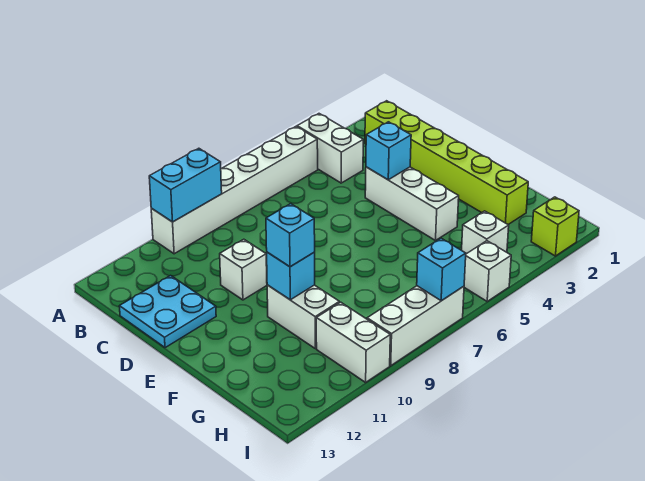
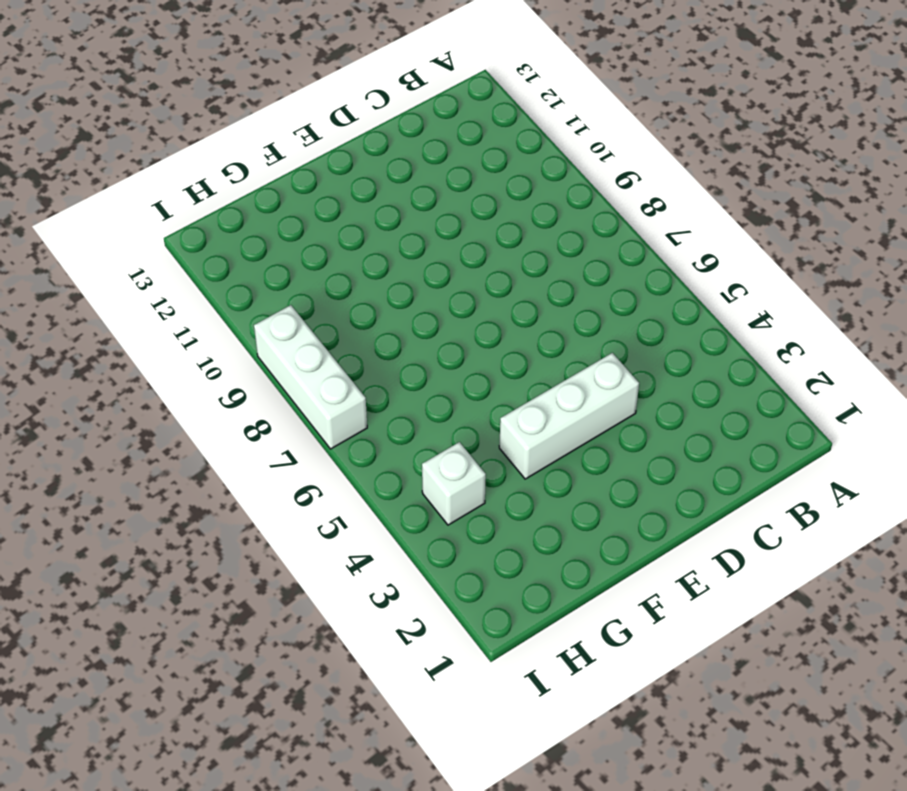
none -> white 1x2 brick [297,114,363,183]
none -> white 1x6 brick [151,127,318,254]
none -> lime 1x6 brick [365,101,528,224]

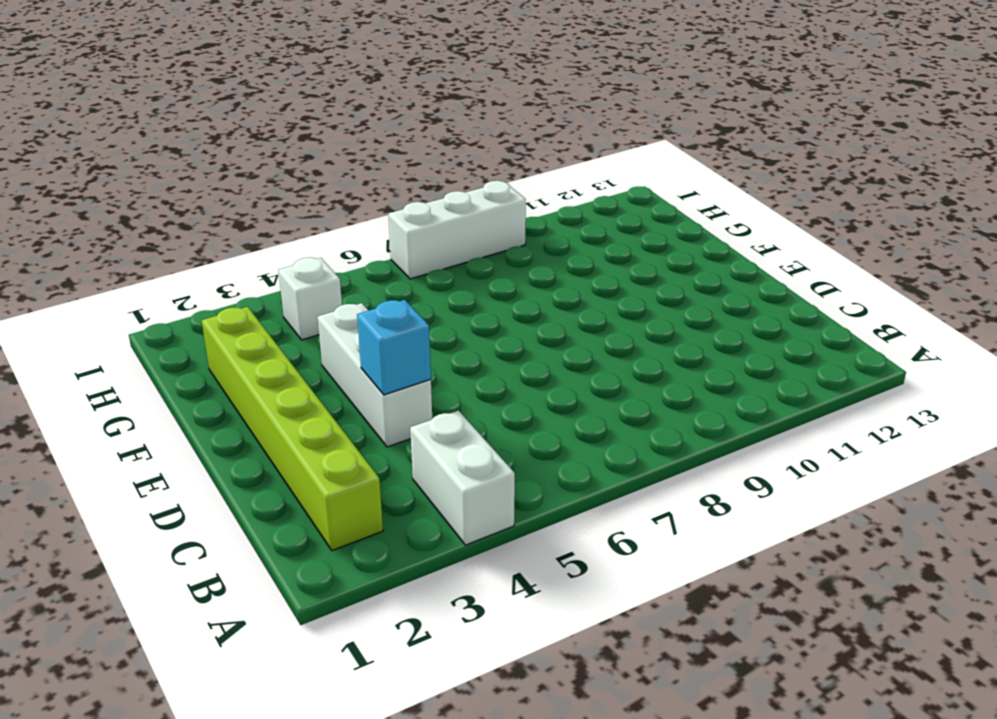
none -> white 1x6 brick [151,127,318,254]
none -> cyan 2x2 plate [119,276,216,348]
none -> white 1x1 brick [220,239,267,300]

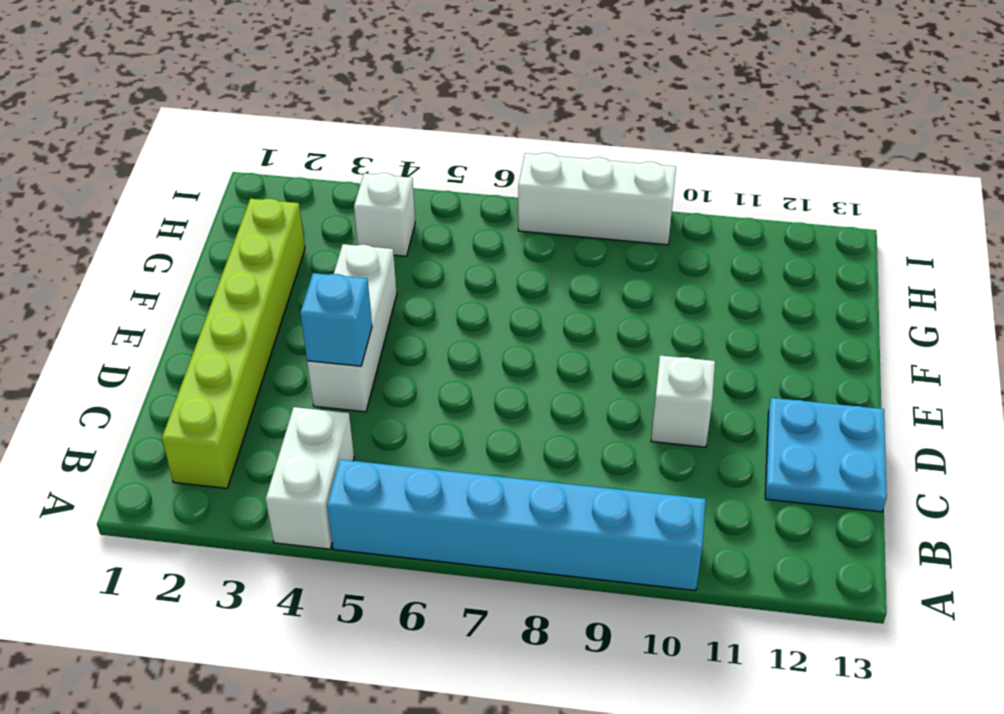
cyan 1x6 brick [327,460,706,591] -> white 1x6 brick [151,127,318,254]
none -> white 1x2 brick [267,285,339,348]
none -> white 1x2 brick [316,302,390,382]
none -> lime 1x1 brick [531,197,579,256]

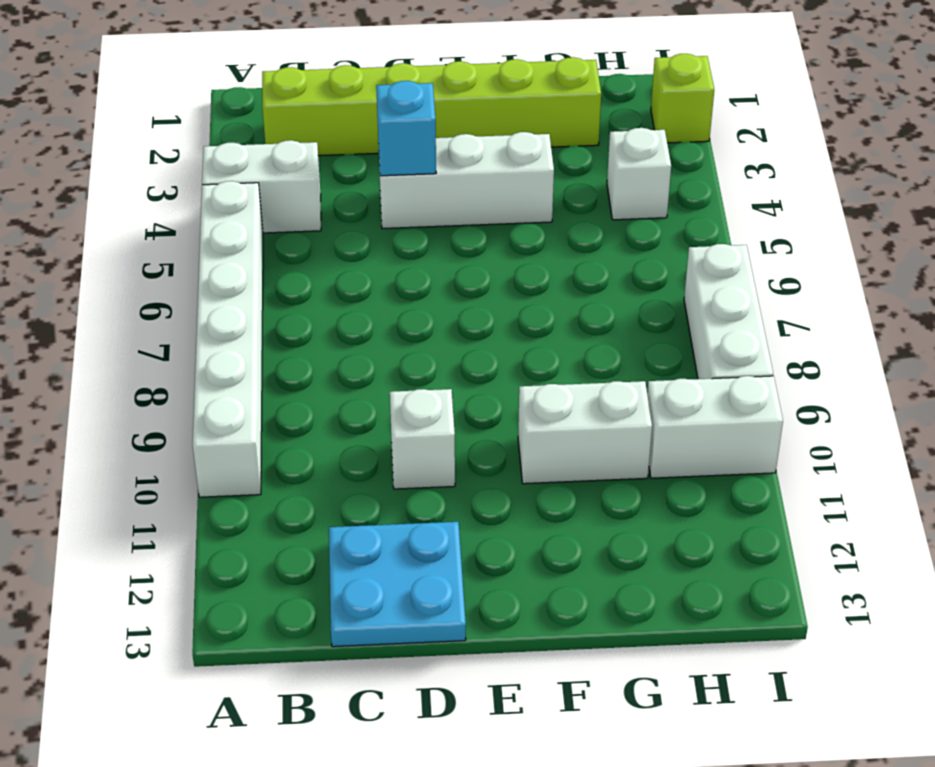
none -> white 1x1 brick [464,241,511,301]
none -> cyan 1x2 brick [149,148,222,222]
none -> cyan 1x1 brick [266,252,315,300]

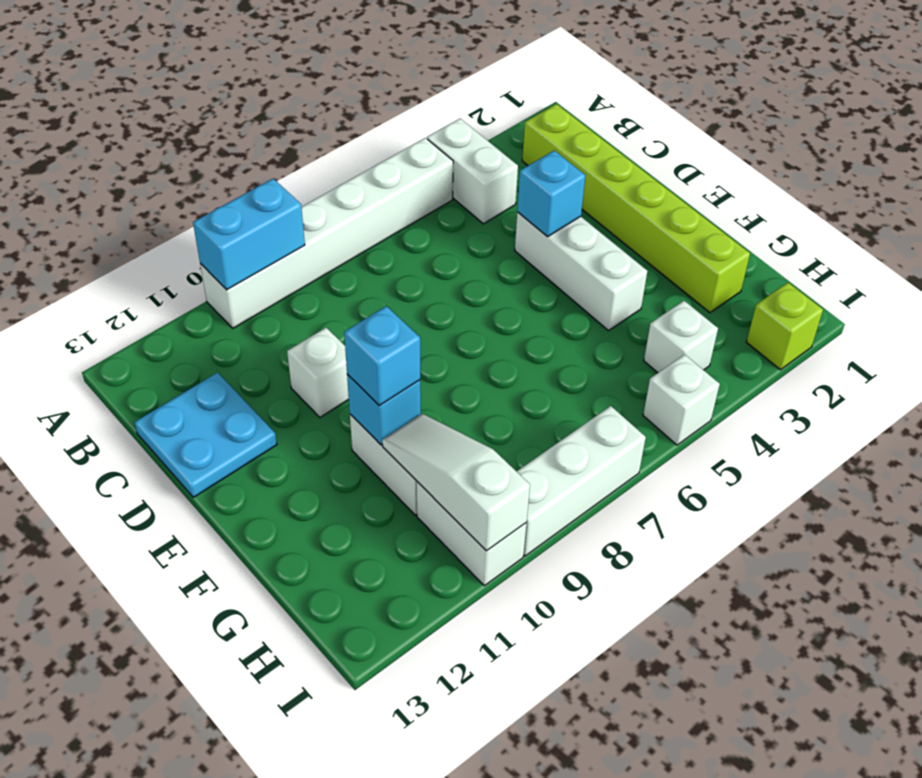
white 1x3 slope [382,414,530,551] -> none
none -> cyan 1x1 brick [417,238,466,301]

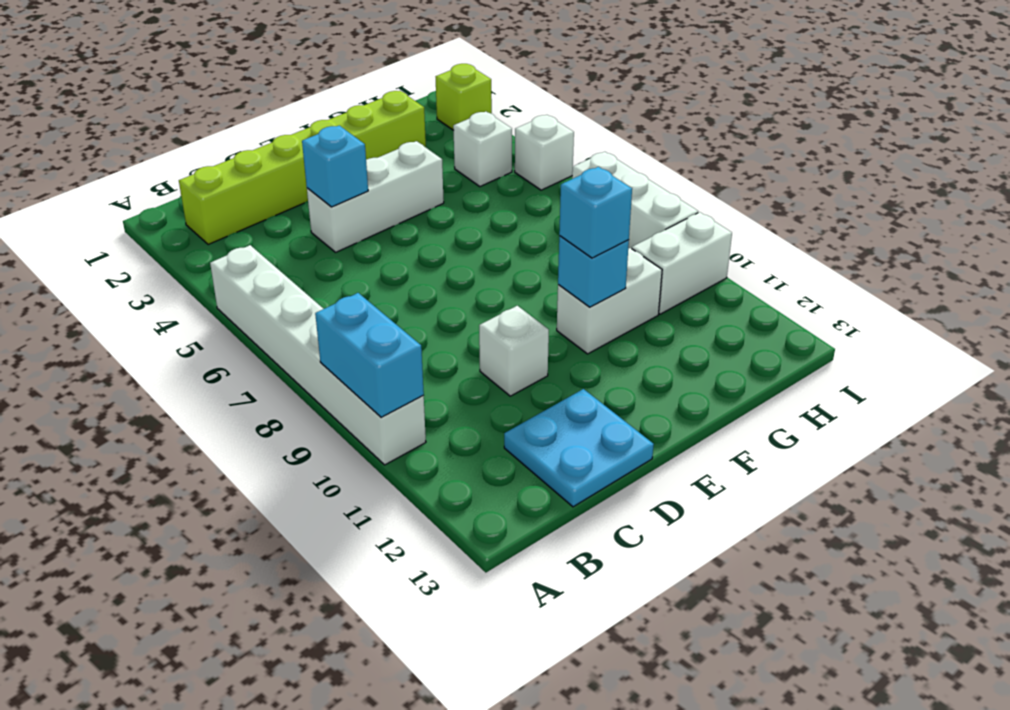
none -> white 1x2 brick [297,114,363,183]
none -> cyan 1x1 brick [417,238,466,301]

